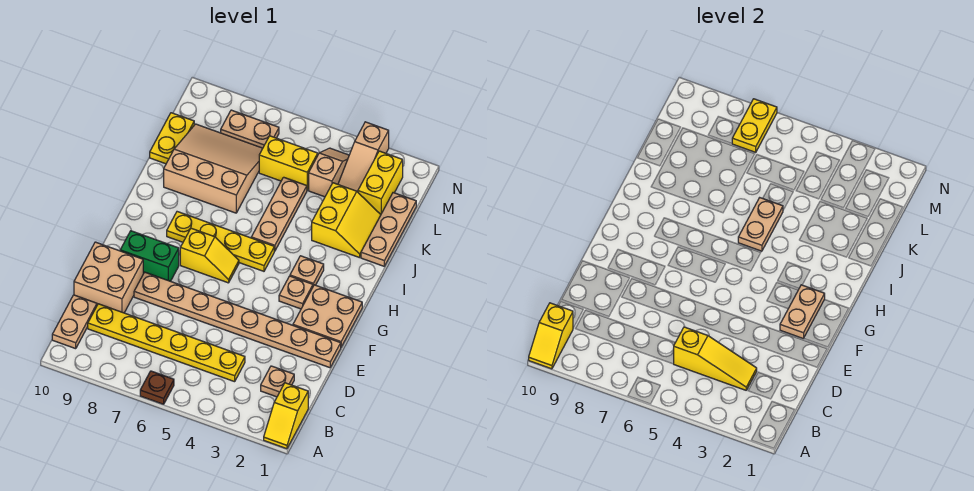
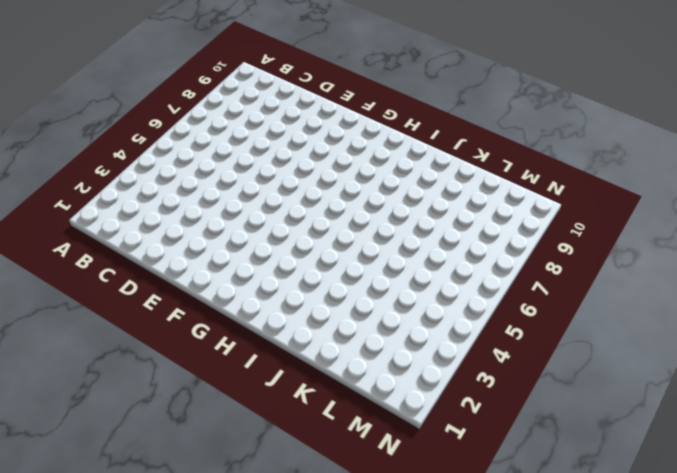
none -> yellow 1x2 slope [264,383,308,449]
none -> brown 1x1 plate [140,371,174,404]
none -> tan 1x2 plate [52,295,97,349]

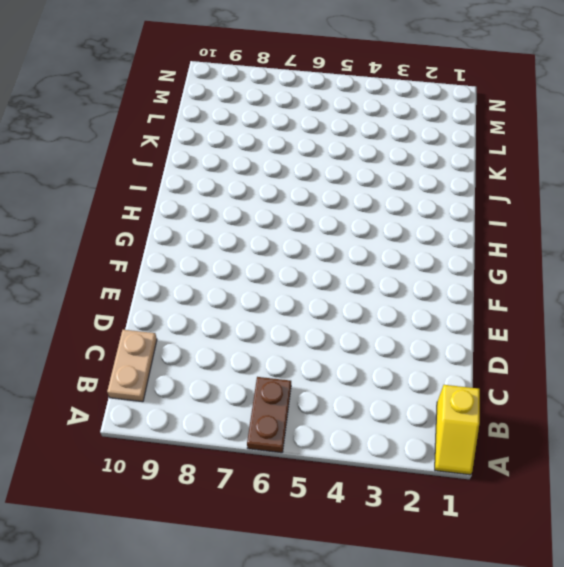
brown 1x2 plate [247,377,291,453] -> brown 1x1 plate [140,371,174,404]
none -> tan 1x1 plate [261,366,294,397]
none -> yellow 1x6 plate [88,304,245,382]
none -> tan 2x2 brick [74,242,143,313]

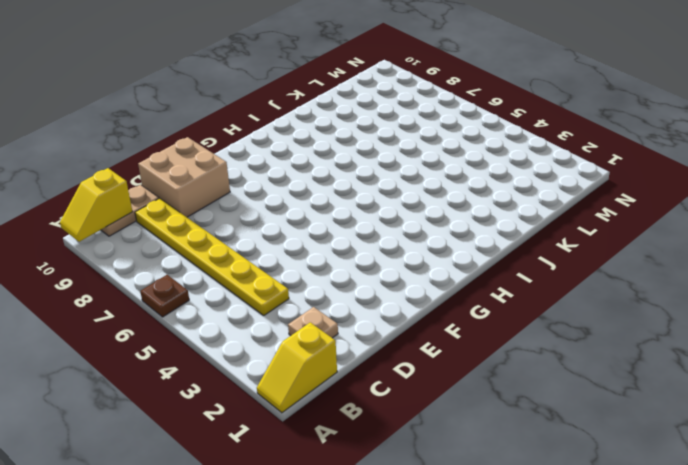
none -> tan 1x8 plate [134,272,341,368]
none -> tan 2x2 plate [293,285,362,347]
none -> green 1x2 brick [120,231,179,281]

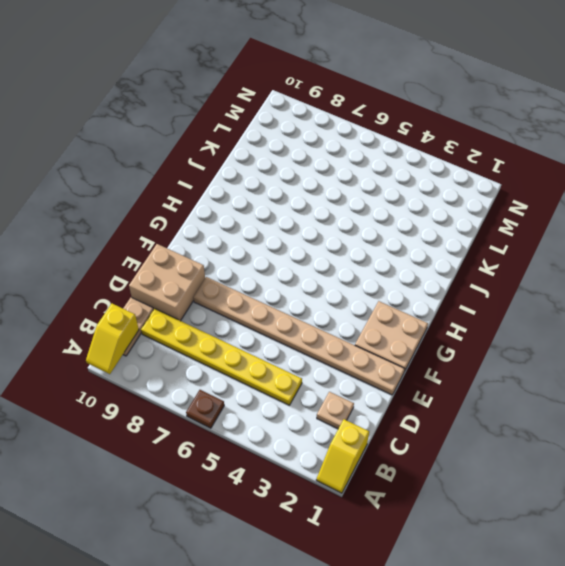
none -> green 1x2 brick [120,231,179,281]
none -> tan 1x1 plate [279,276,313,309]
none -> yellow 1x2 slope [180,228,239,283]

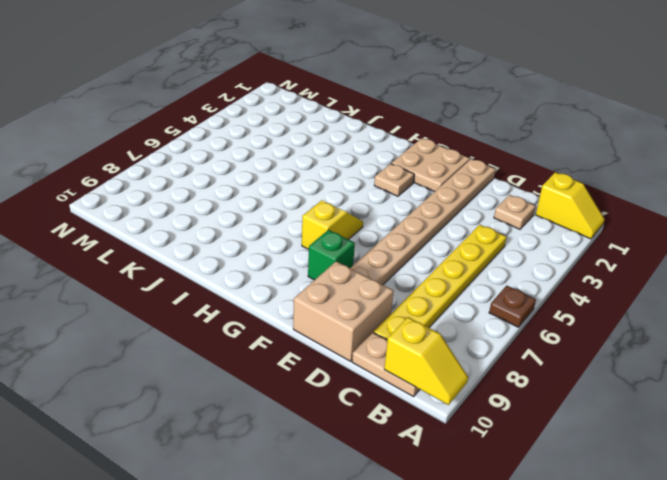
green 1x1 brick [308,230,355,280] -> green 1x2 brick [120,231,179,281]
none -> tan 1x1 plate [290,256,324,286]
none -> yellow 1x4 plate [167,212,274,271]
none -> tan 1x3 plate [251,177,307,251]

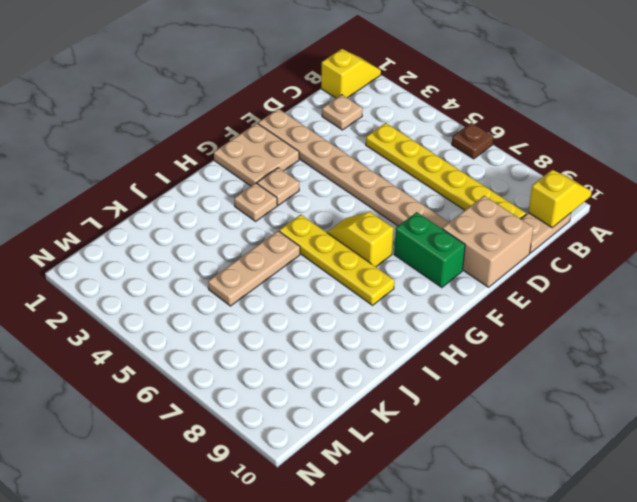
none -> tan 1x3 plate [361,193,416,266]
none -> yellow 2x2 slope [312,183,381,258]
none -> tan 3x3 slope [164,124,263,213]

